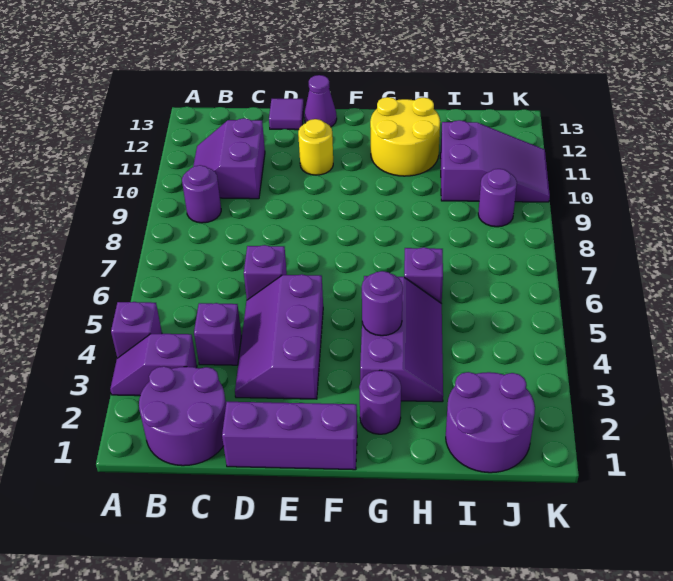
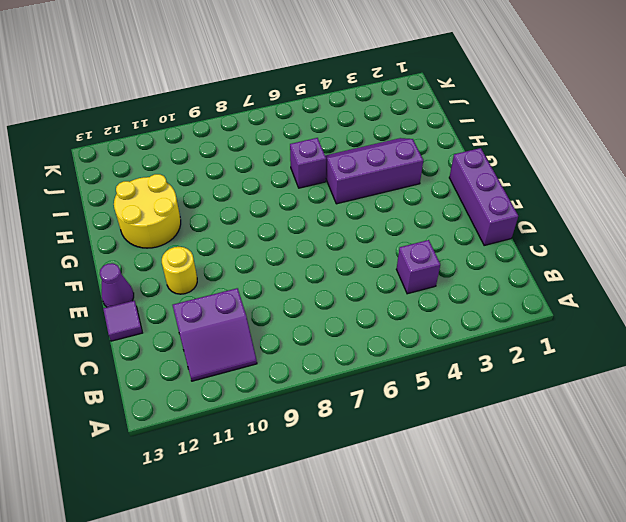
none -> purple 1x2 slope [110,334,197,396]
none -> purple 1x1 brick [111,302,162,358]
none -> purple 2x2 round brick [139,366,226,466]

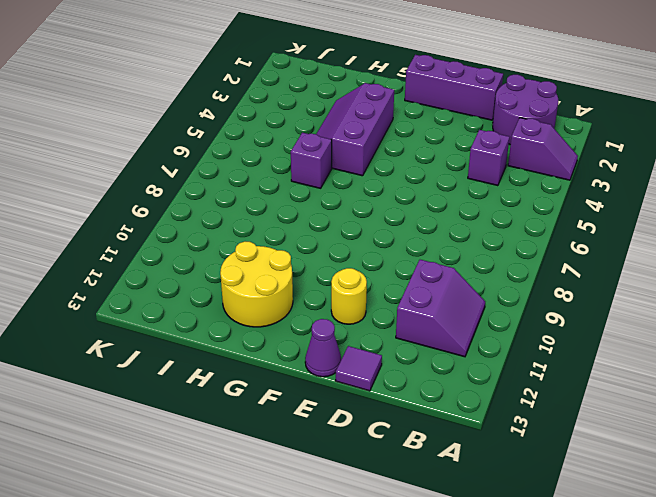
none -> purple 1x1 brick [111,302,162,358]
none -> purple 1x1 round brick [182,165,221,223]
none -> purple 2x3 slope [235,274,323,399]

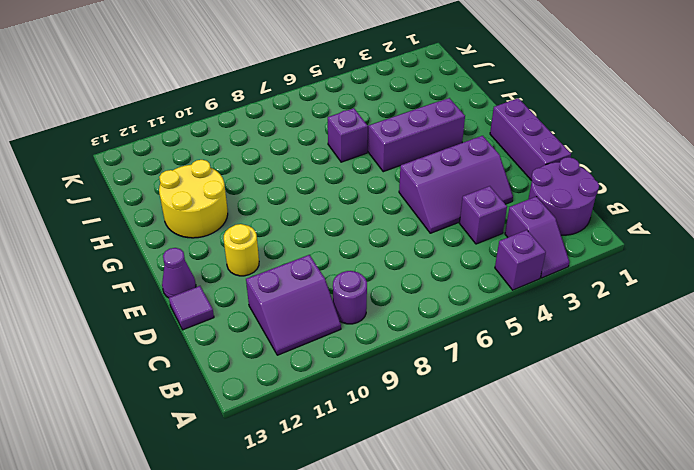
none -> purple 1x1 brick [244,245,287,300]
none -> purple 1x1 round brick [359,370,401,434]
none -> purple 2x2 round brick [446,372,535,473]

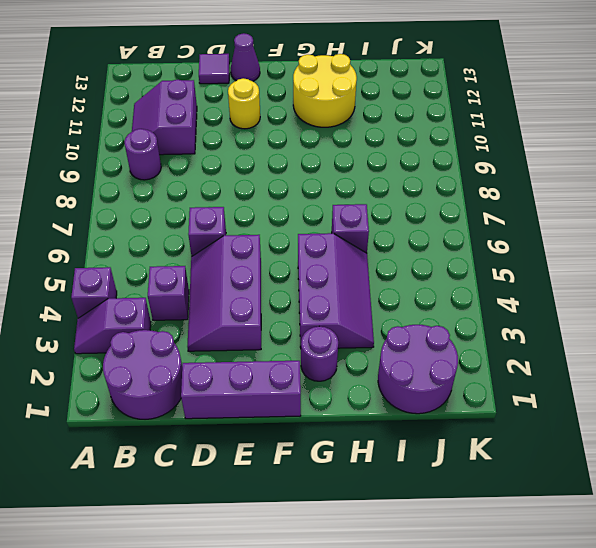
none -> purple 2x3 slope [440,120,550,202]
none -> purple 1x1 round brick [478,169,517,227]
none -> purple 1x1 round brick [362,271,403,336]

